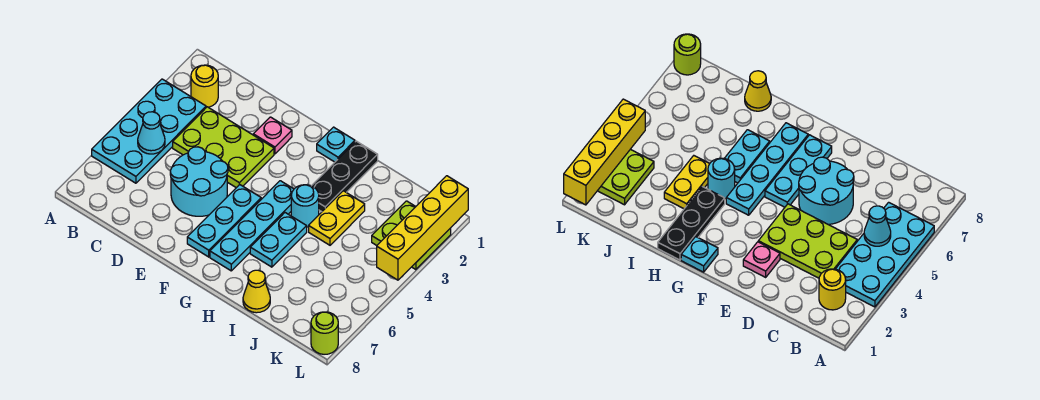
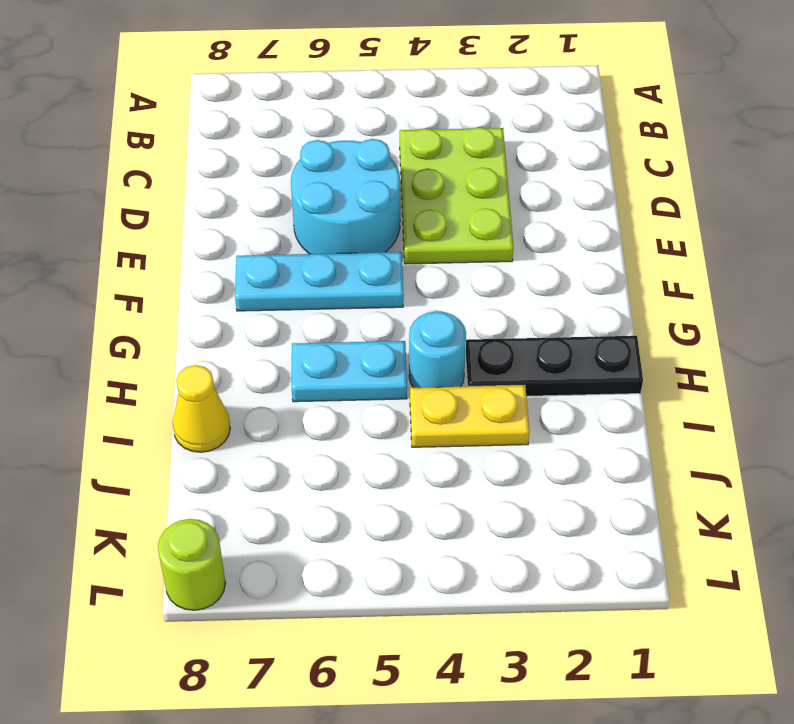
none -> cyan 2x4 plate [92,79,206,183]
none -> yellow 1x1 round brick [191,65,218,107]
none -> pink 1x1 plate [253,117,292,154]

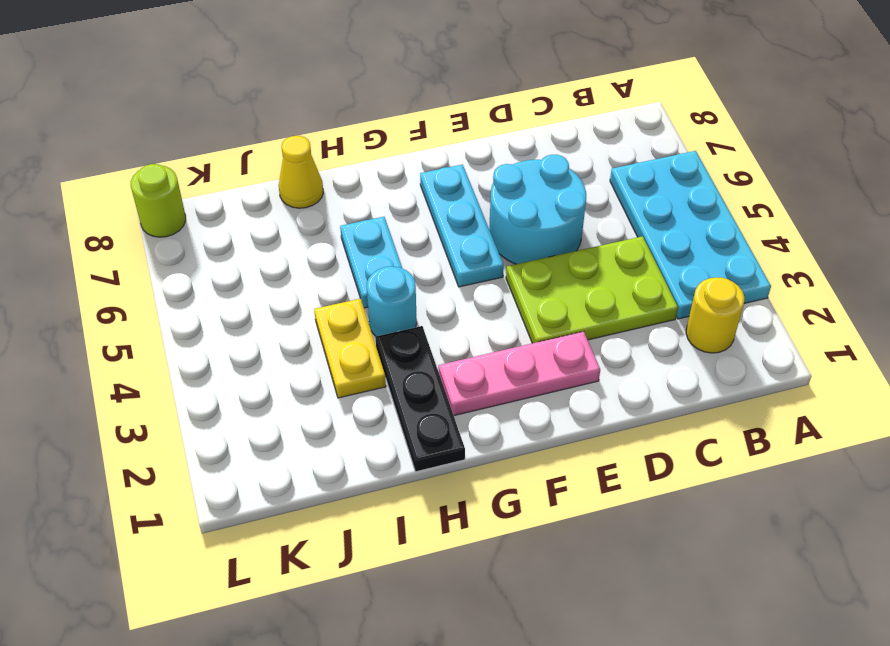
pink 1x3 plate [439,332,600,416] -> pink 1x1 plate [253,117,292,154]
none -> cyan 1x1 plate [317,127,355,162]
none -> cyan 1x4 plate [210,181,294,271]
none -> lime 2x2 plate [372,201,451,270]

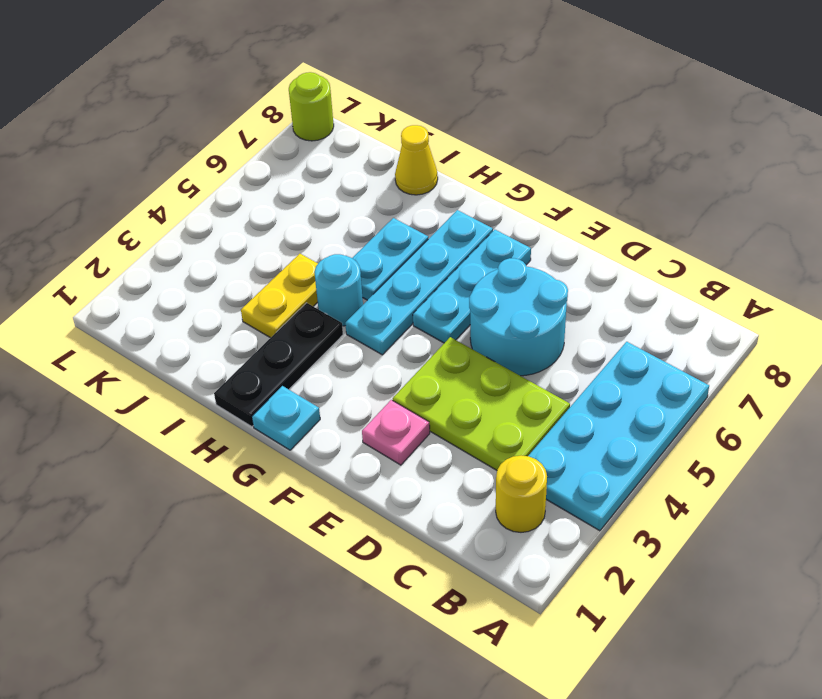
none -> lime 2x2 plate [372,201,451,270]
none -> cyan 1x1 cone [138,112,165,154]
none -> yellow 1x4 brick [377,176,468,280]

